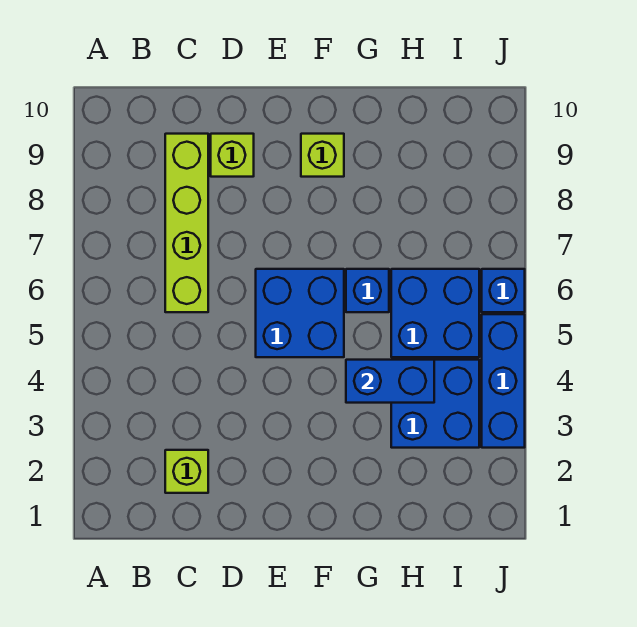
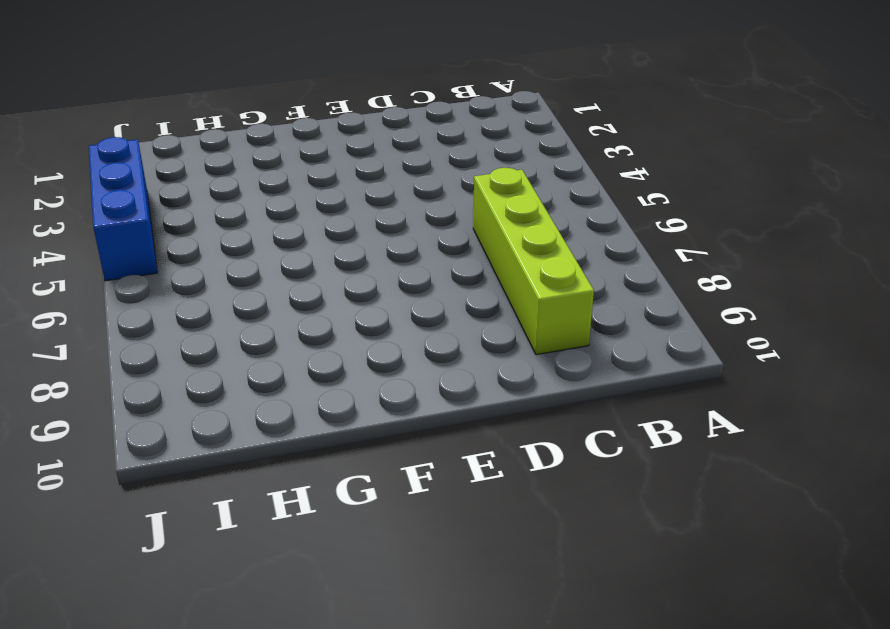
none -> lime 1x1 brick [165,450,208,493]
none -> lime 1x1 brick [211,134,254,177]

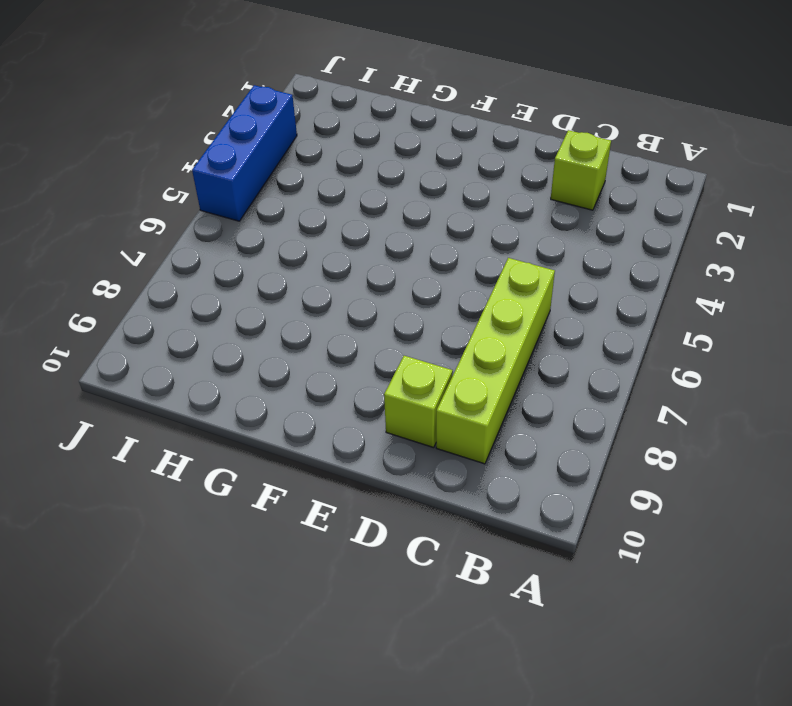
none -> blue 2x2 brick [256,269,344,357]
none -> lime 1x1 brick [301,134,344,177]

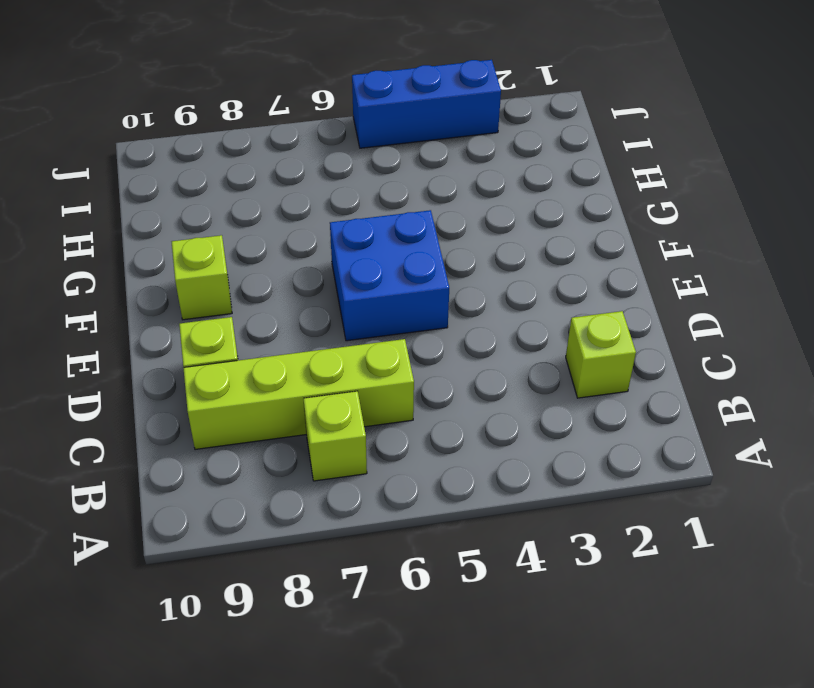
lime 1x1 brick [303,391,367,481] -> none
none -> blue 1x1 brick [346,269,389,312]
none -> blue 2x2 brick [391,360,479,448]

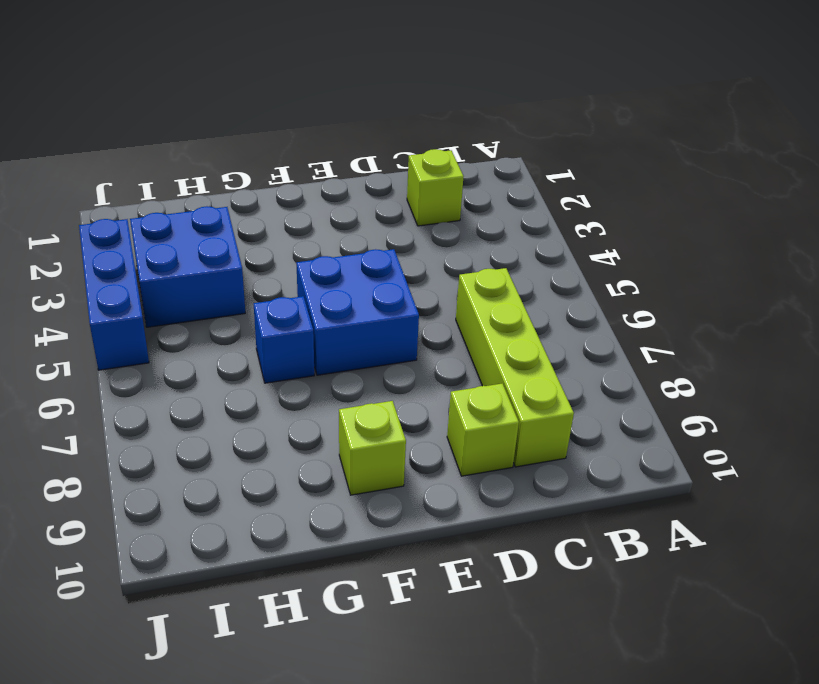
none -> blue 2x2 brick [391,269,479,357]
none -> blue 1x1 brick [482,269,525,312]

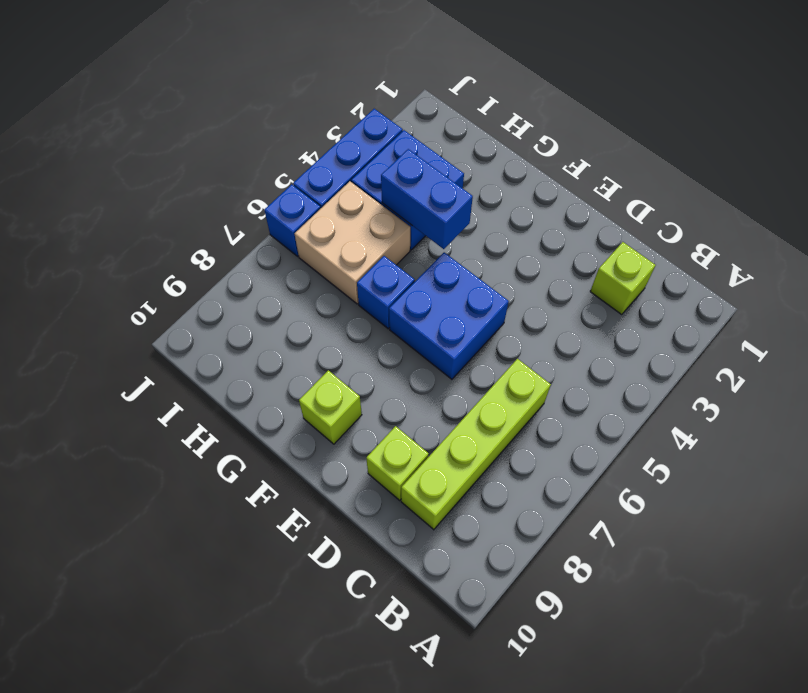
tan 2x2 brick [295,181,410,304] -> blue 2x2 brick [391,269,479,357]

